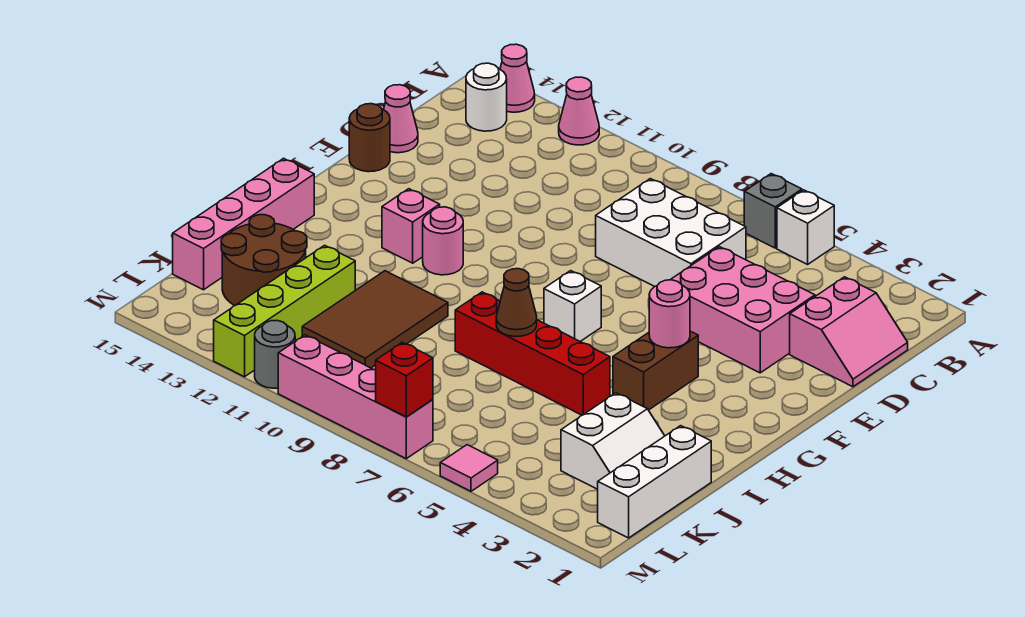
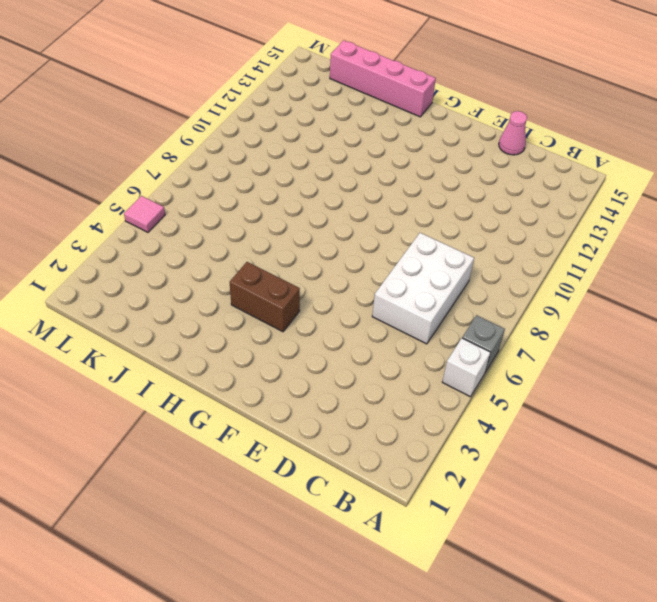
none -> pink 1x1 cone [559,77,599,145]
none -> pink 1x1 cone [500,44,535,112]
none -> white 1x1 round brick [466,63,507,131]

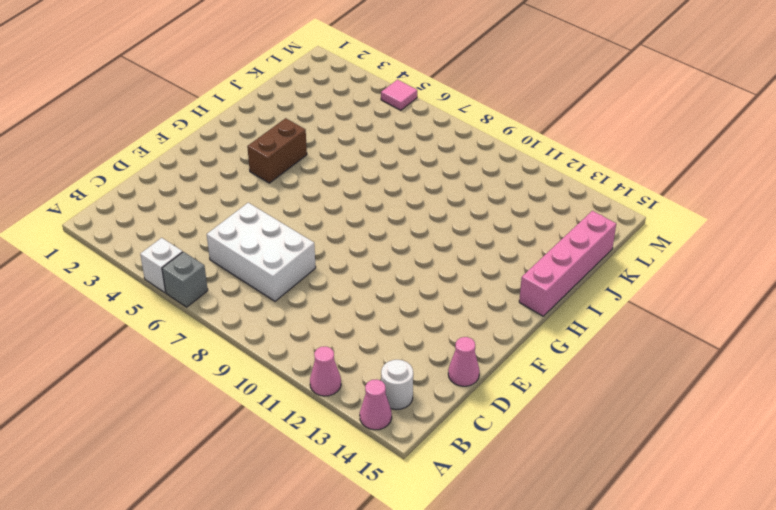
none -> pink 2x2 slope [790,277,908,387]
none -> pink 2x3 brick [671,247,815,373]
none -> brown 1x1 round brick [349,104,390,172]

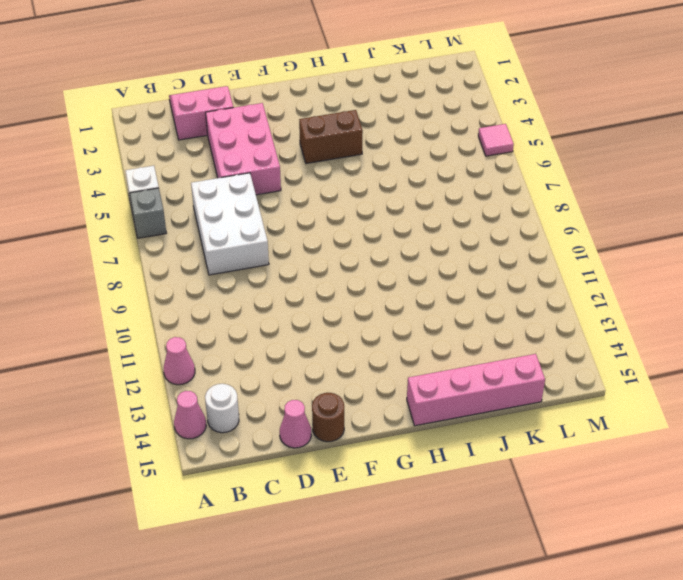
none -> white 1x1 brick [544,271,601,342]
none -> pink 1x1 round brick [423,207,463,275]
none -> pink 1x1 brick [382,189,440,263]

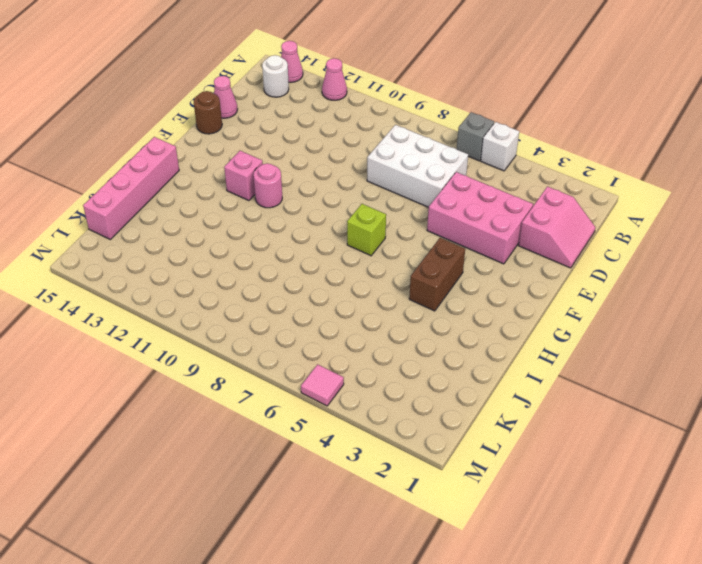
lime 1x1 brick [347,204,386,256] -> white 1x1 brick [544,271,601,342]
none -> red 1x4 brick [455,292,610,415]
none -> brown 2x3 tile [302,271,448,368]
none -> white 1x3 brick [598,426,711,538]

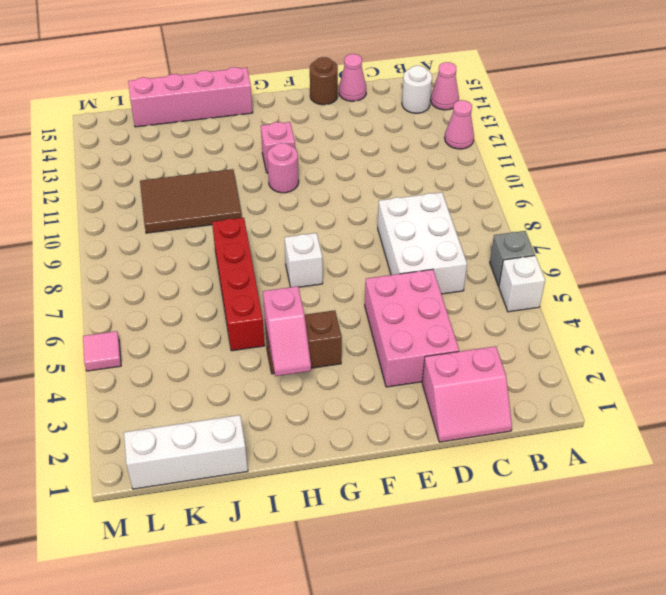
pink 1x2 slope [263,286,311,376] -> none
none -> white 2x2 slope [561,393,665,489]
none -> lime 1x4 brick [214,245,355,377]
none -> brown 2x2 round brick [221,215,307,305]

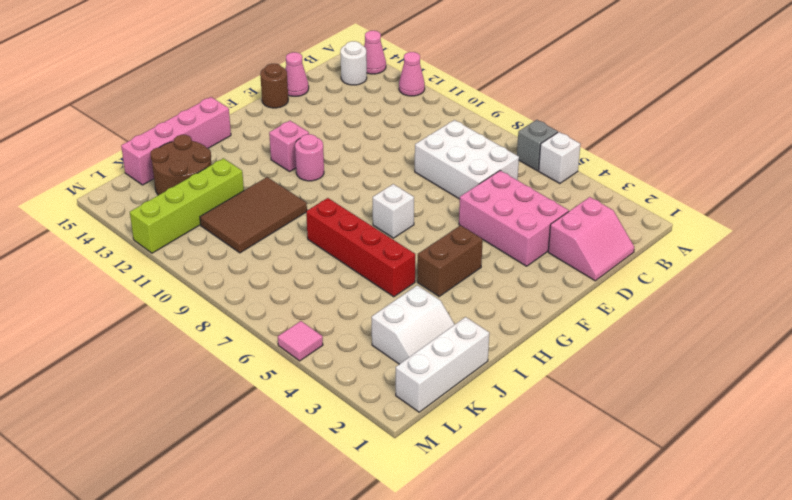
none -> pink 1x4 brick [278,335,433,459]
none -> grey 1x1 round brick [255,321,295,388]
none -> pink 1x1 round brick [649,280,690,348]

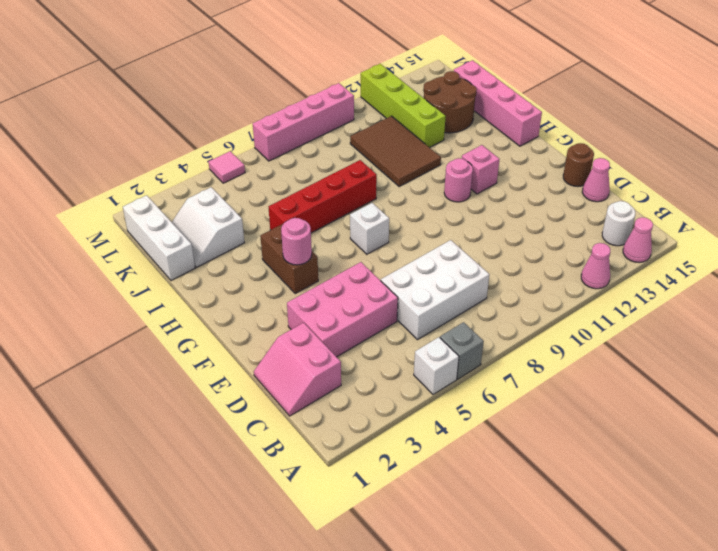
none -> grey 1x1 round brick [255,321,295,388]
none -> brown 1x1 cone [496,269,537,337]
none -> red 1x1 brick [376,342,433,417]

